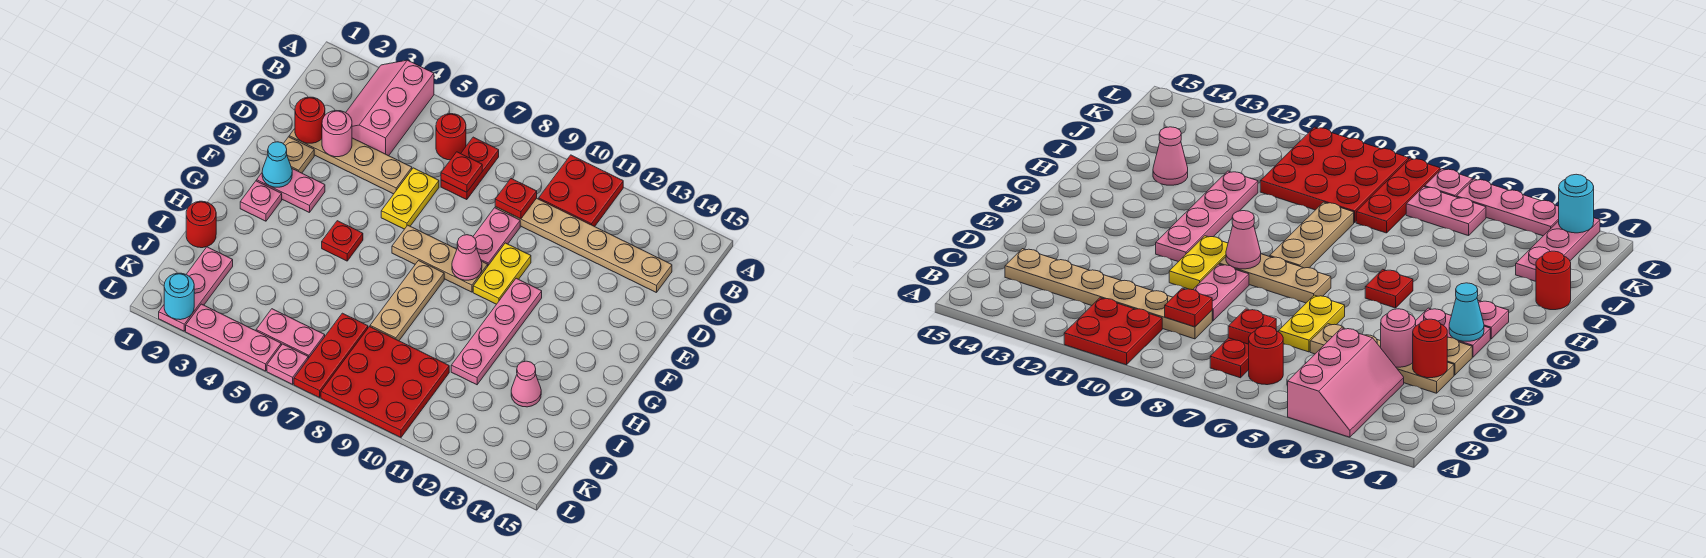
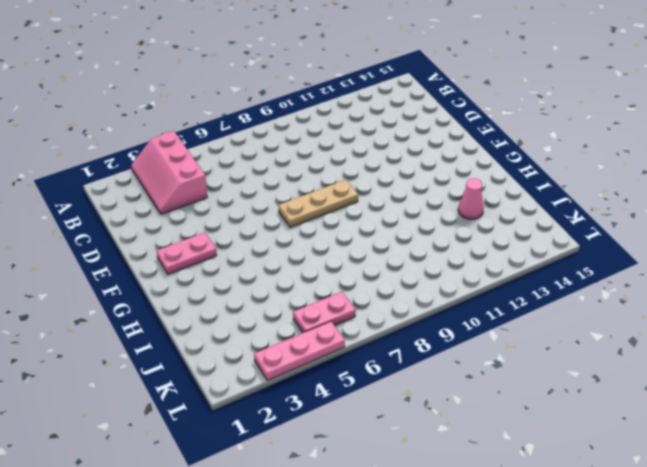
none -> red 2x2 plate [539,155,623,227]
none -> red 1x1 round brick [436,114,466,160]
none -> red 1x2 plate [441,137,499,200]
none -> tan 1x6 plate [495,198,672,293]

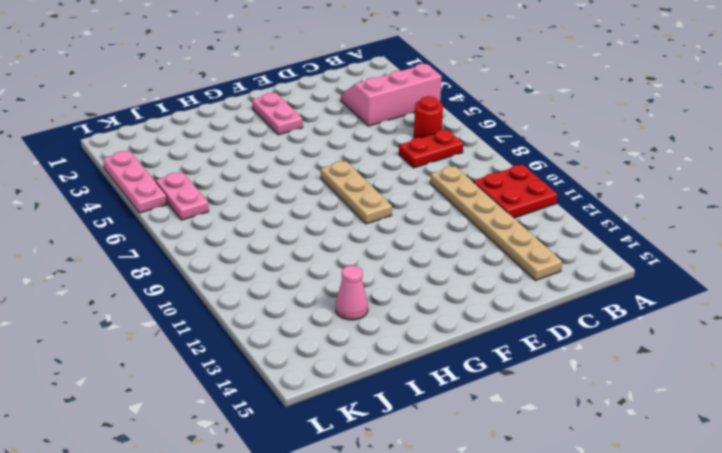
none -> tan 1x4 plate [289,129,412,194]
none -> yellow 1x2 plate [381,168,439,229]
none -> pink 1x2 plate [473,208,520,265]
none -> tan 1x1 plate [283,137,314,173]

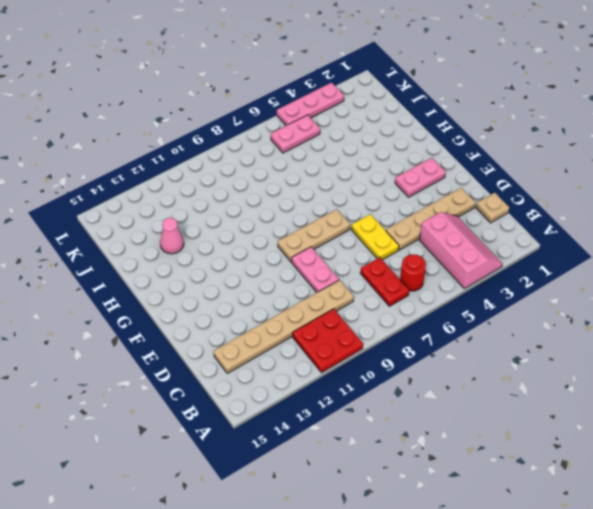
tan 1x1 plate [476,193,509,223] -> tan 1x1 plate moved to [283,137,314,173]
none -> yellow 1x2 plate [473,243,531,304]
none -> pink 1x4 plate [451,278,542,385]
none -> pink 1x1 plate [240,181,282,221]
none -> red 1x1 plate [322,221,363,261]

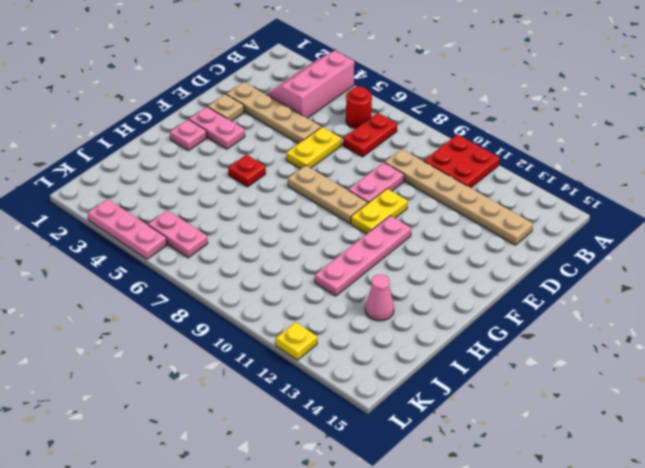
yellow 1x1 plate [276,322,317,360] -> none
none -> tan 1x3 plate [370,261,444,341]
none -> red 1x1 round brick [186,201,216,248]
none -> pink 1x3 plate [159,247,233,331]
none -> red 1x3 plate [294,313,368,398]

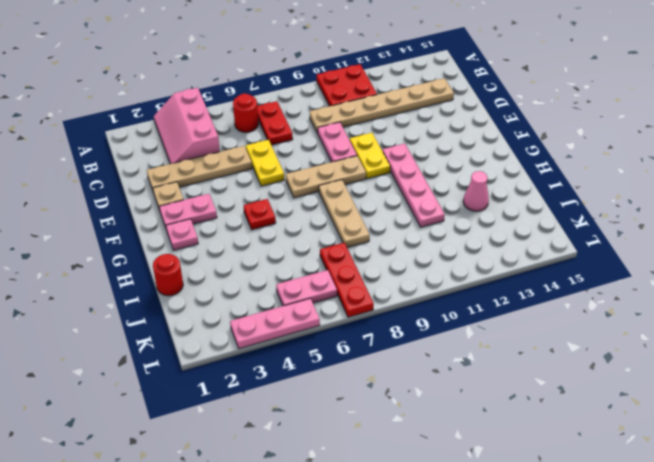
none -> pink 1x3 plate [159,247,233,331]
none -> red 3x3 plate [321,327,449,437]
none -> pink 1x1 plate [267,344,308,384]
none -> red 1x1 plate [441,152,482,192]

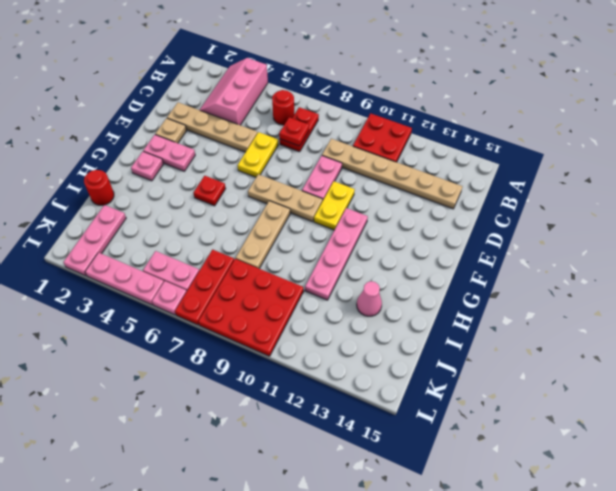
none -> red 1x1 plate [495,179,537,219]
none -> red 1x1 round brick [295,97,325,143]
none -> pink 1x1 round brick [322,111,352,157]
none -> cyan 1x1 cone [262,142,292,187]

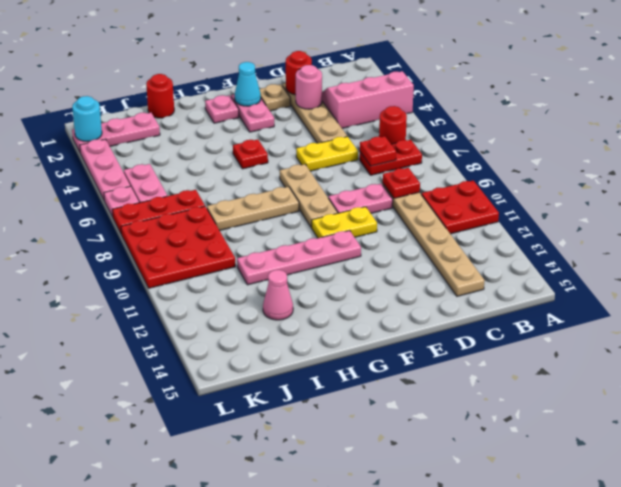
none -> pink 1x1 cone [452,235,482,280]

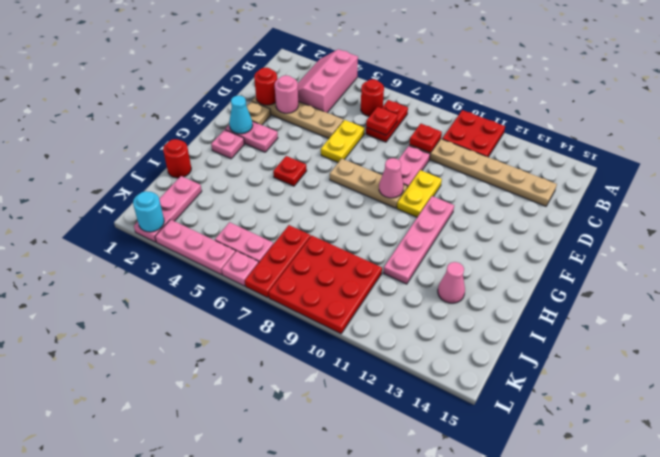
none -> tan 1x3 plate [370,261,444,341]

